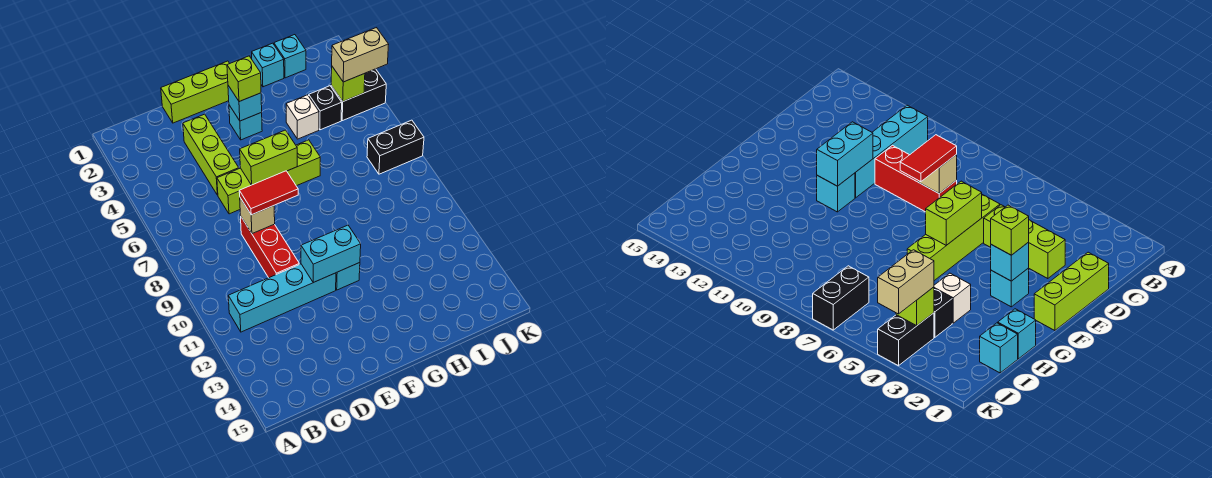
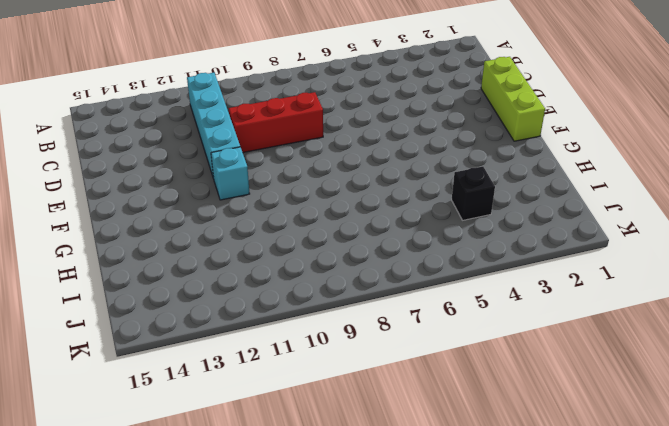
none -> lime 1x3 brick [183,114,239,195]
none -> lime 1x4 brick [217,140,320,214]
none -> cyan 1x1 brick [229,105,262,140]

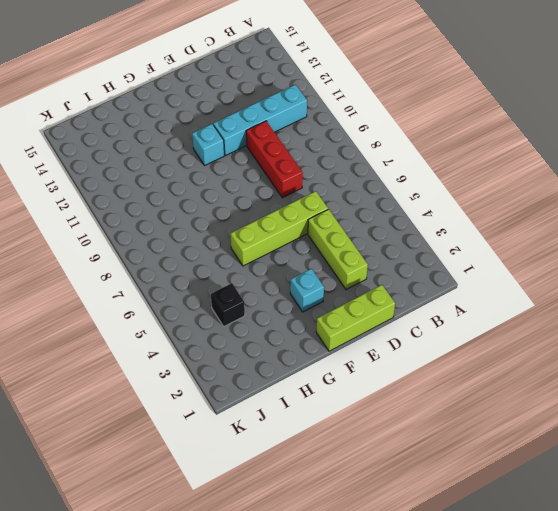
none -> cyan 1x1 brick [252,43,284,87]
none -> white 1x1 brick [286,95,319,139]
none -> cyan 1x1 brick [274,35,306,78]

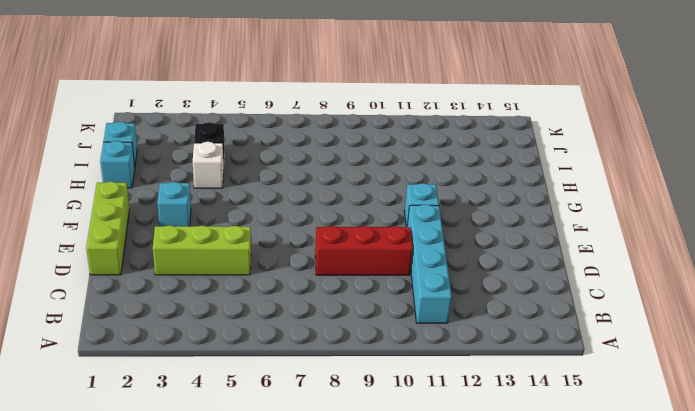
none -> lime 1x4 brick [217,140,320,214]
none -> black 1x2 brick [331,69,386,121]
none -> black 1x2 brick [367,120,424,174]

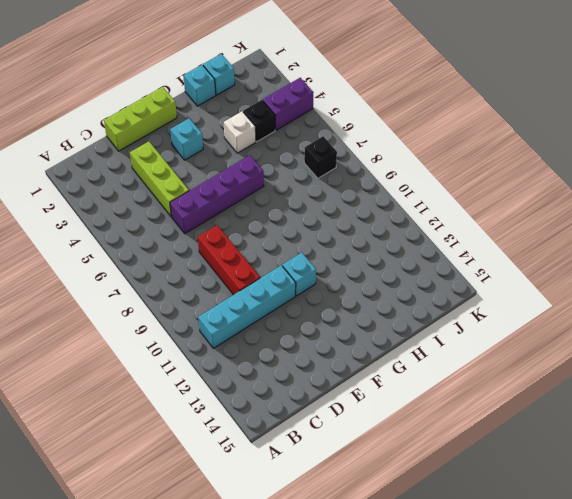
purple 1x4 brick [170,155,264,234] -> lime 1x4 brick [217,140,320,214]
purple 1x2 brick [263,78,313,130] -> black 1x2 brick [331,69,386,121]
black 1x1 brick [304,136,337,178] -> black 1x2 brick [367,120,424,174]
none -> tan 1x1 brick [240,198,275,234]
none -> lime 1x2 brick [240,130,297,185]
none -> cyan 1x2 brick [301,225,361,283]

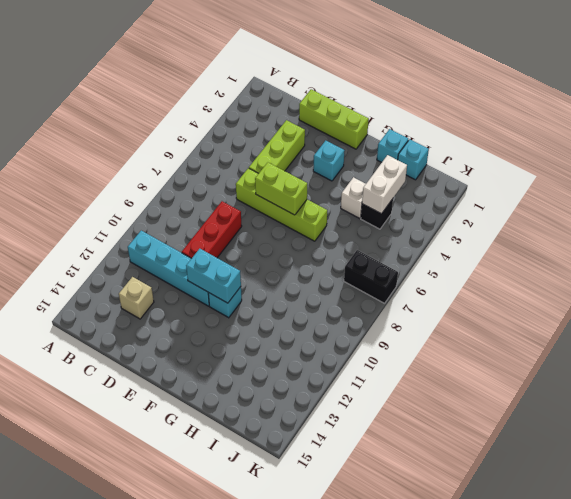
tan 1x1 brick [119,277,154,319] -> tan 1x1 brick moved to [240,198,275,234]
white 1x2 brick [362,155,407,214] -> none
none -> black 1x2 brick [331,69,386,121]
none -> cyan 1x1 brick [228,86,262,121]
none -> lime 1x1 brick [331,67,365,101]

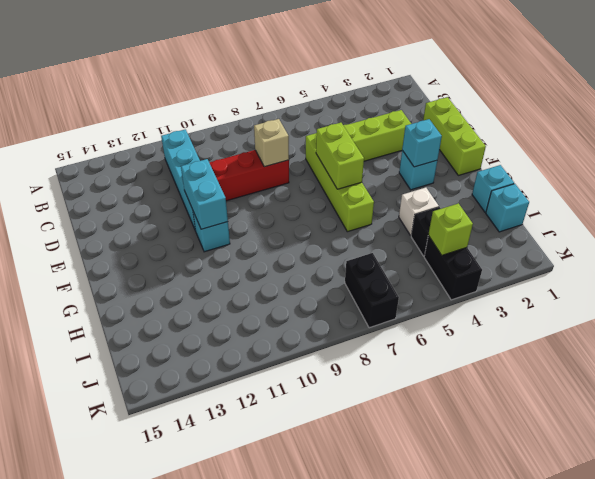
none -> red 1x2 tile [239,171,298,215]
none -> lime 1x1 brick [227,56,261,102]
none -> tan 1x2 brick [332,28,389,82]

